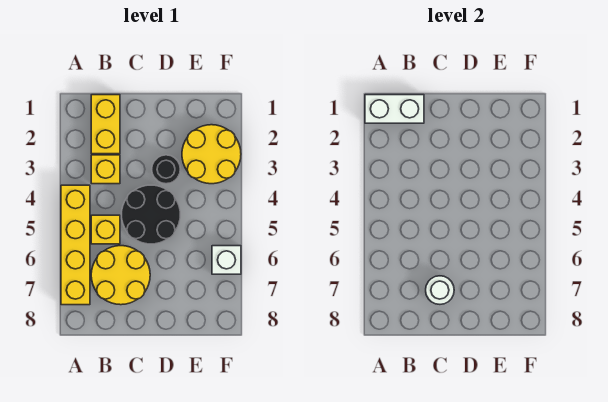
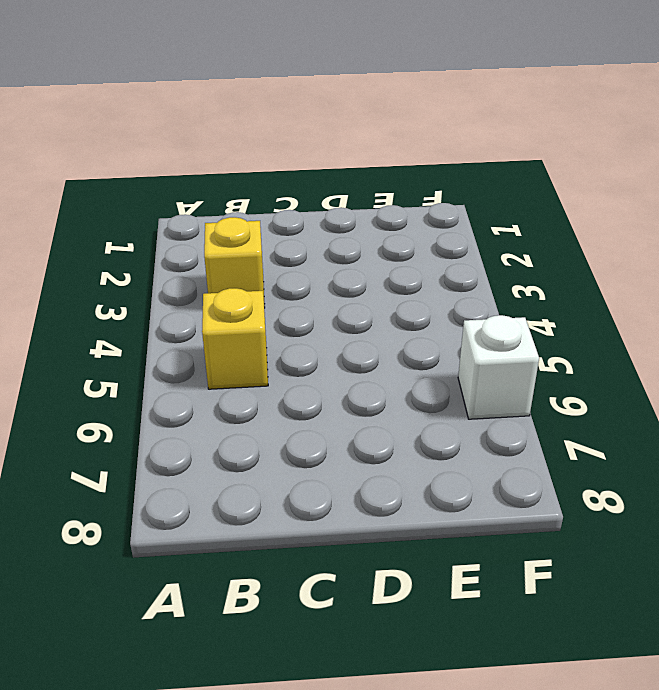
none -> yellow 1x4 brick [61,185,90,305]
none -> yellow 1x2 brick [91,95,120,154]

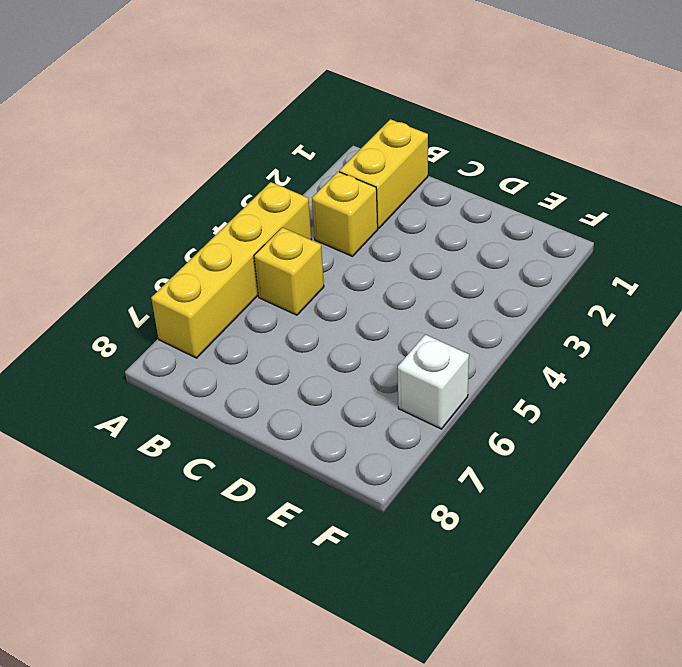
none -> yellow 2x2 round brick [91,246,150,305]
none -> black 2x2 round brick [122,185,180,244]

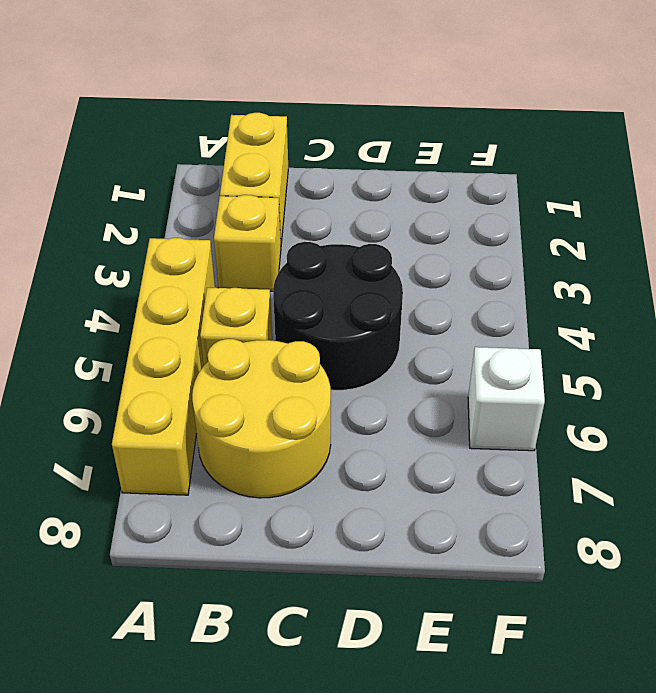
none -> black 1x1 round brick [152,155,180,184]
none -> yellow 2x2 round brick [182,125,241,184]

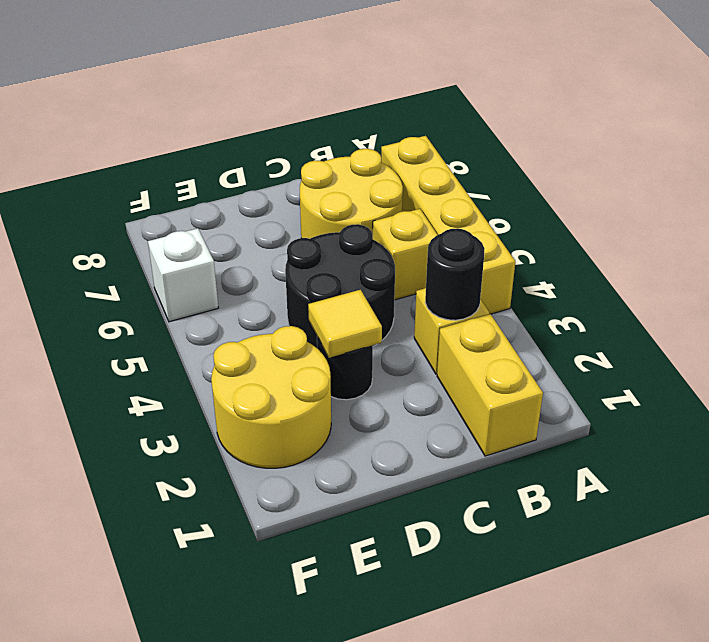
black 1x1 round brick [425,228,485,320] -> none
yellow 1x1 tile [308,290,382,358] -> none
none -> white 1x2 brick [365,95,424,123]
none -> white 1x1 round brick [426,276,454,304]

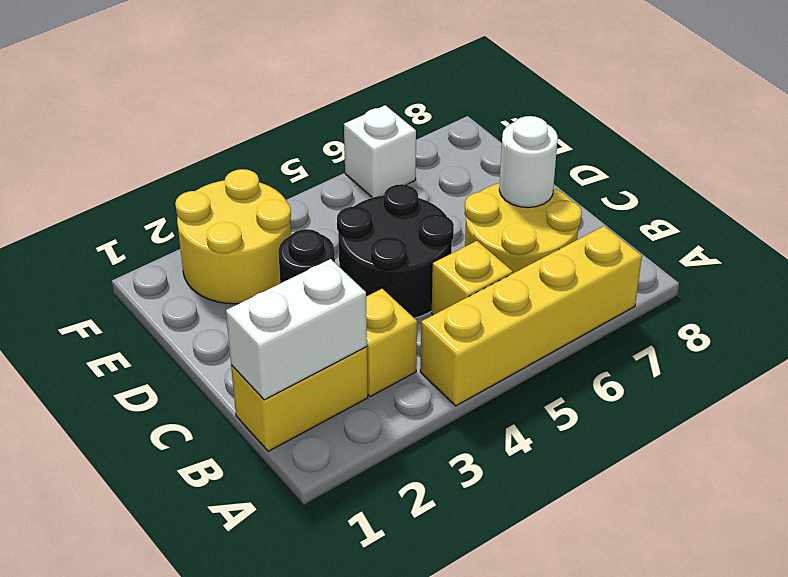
white 1x2 brick [226,259,367,400] -> white 1x2 brick turned to [365,95,424,123]

